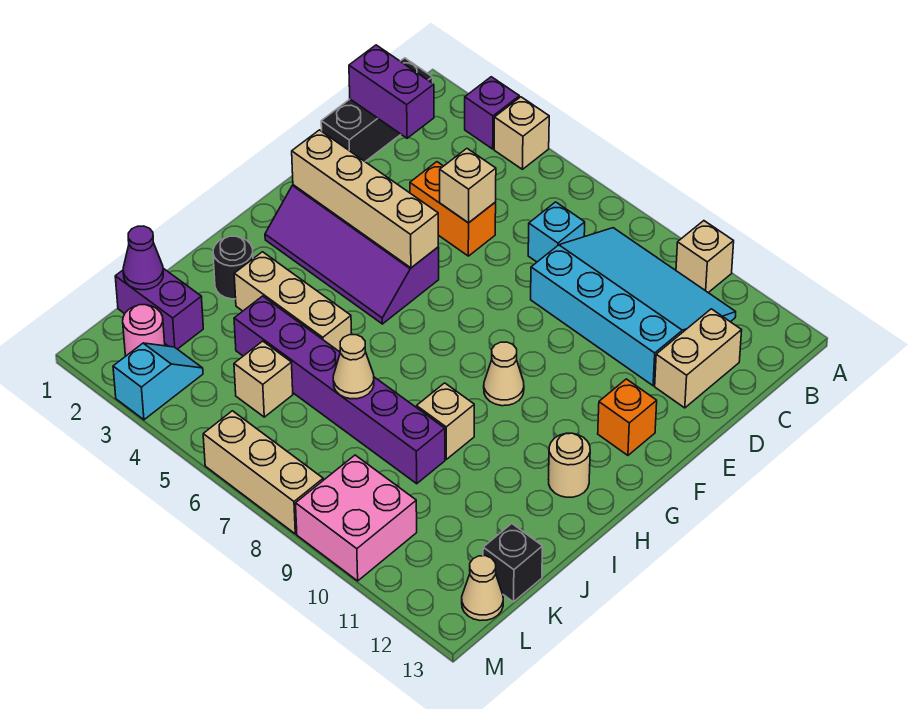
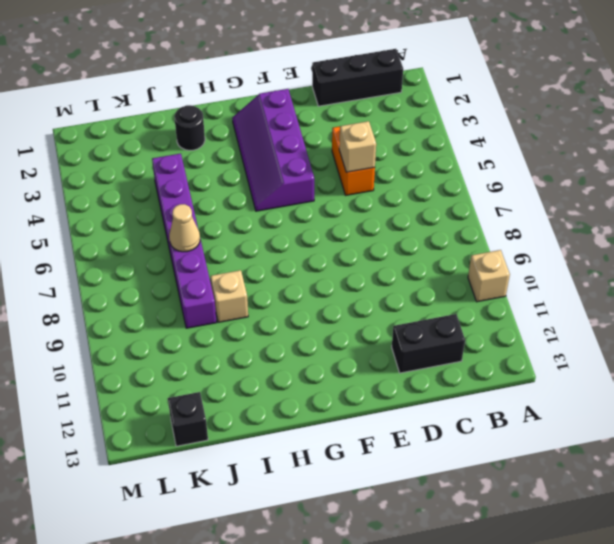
black 1x2 brick [392,314,465,373] -> tan 1x2 brick [655,309,742,408]
none -> purple 1x1 brick [465,77,519,149]
none -> tan 1x1 brick [494,97,549,169]
none -> cyan 3x4 slope [531,228,736,386]

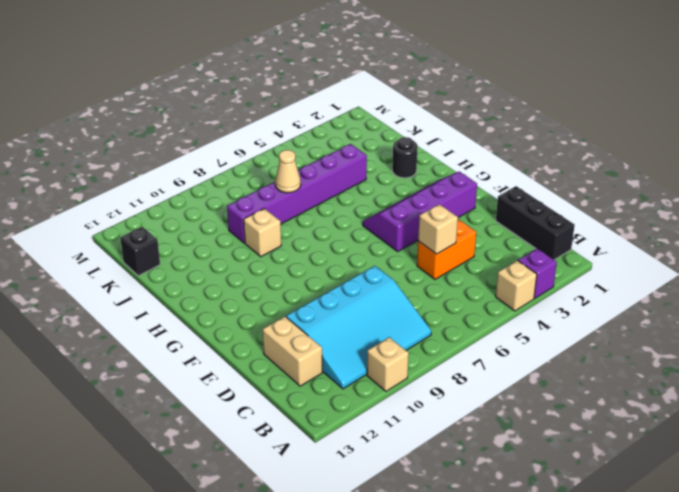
none -> cyan 1x1 brick [528,202,585,262]
none -> orange 1x1 brick [598,379,657,455]
none -> tan 1x1 cone [484,342,524,406]

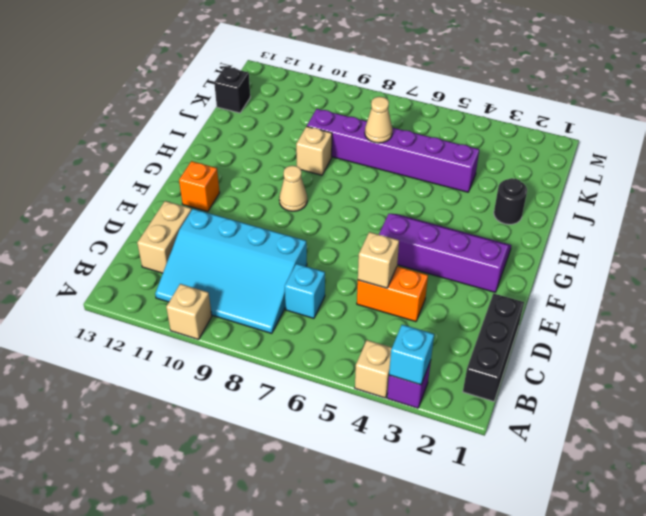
cyan 1x1 brick [389,325,434,385] -> none
none -> tan 1x1 round brick [549,433,590,497]
none -> tan 1x3 brick [234,252,352,352]
none -> purple 1x2 brick [115,268,203,349]

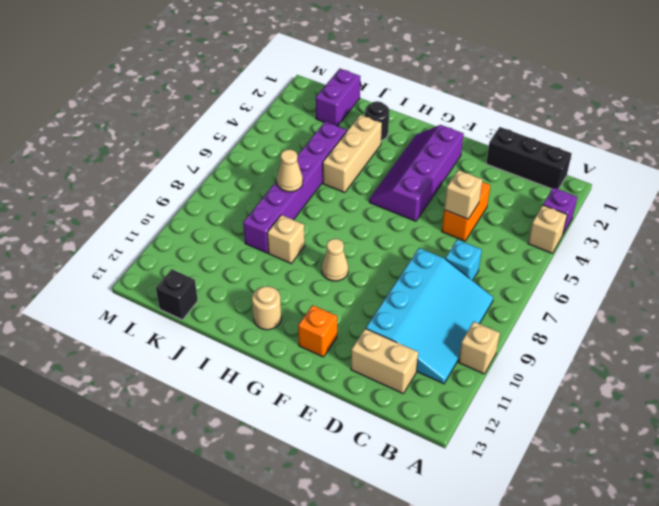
none -> tan 1x1 brick [234,341,293,417]
none -> pink 1x1 round brick [123,305,165,356]
none -> cyan 1x2 slope [113,343,203,420]

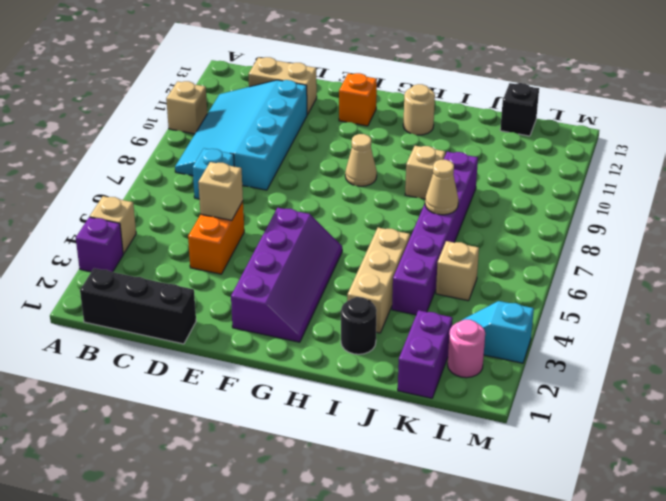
none -> pink 2x2 brick [296,455,417,581]
none -> tan 1x1 cone [462,556,503,621]
none -> tan 1x3 brick [203,411,323,534]

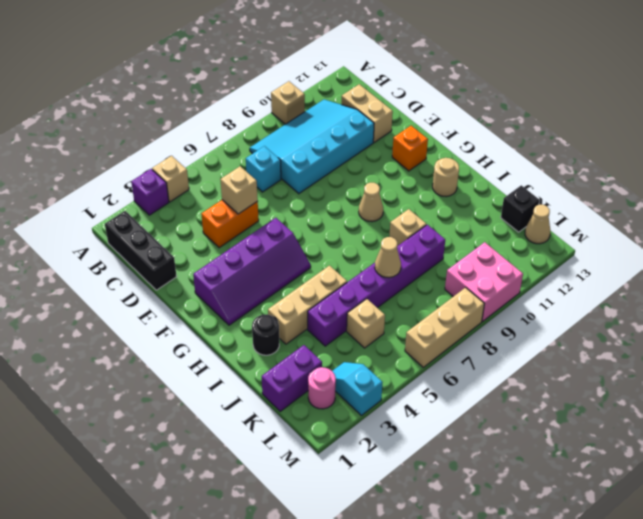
none -> purple 1x2 brick [349,45,434,138]
none -> tan 1x4 brick [292,130,438,268]
none -> purple 1x1 cone [123,226,163,290]

